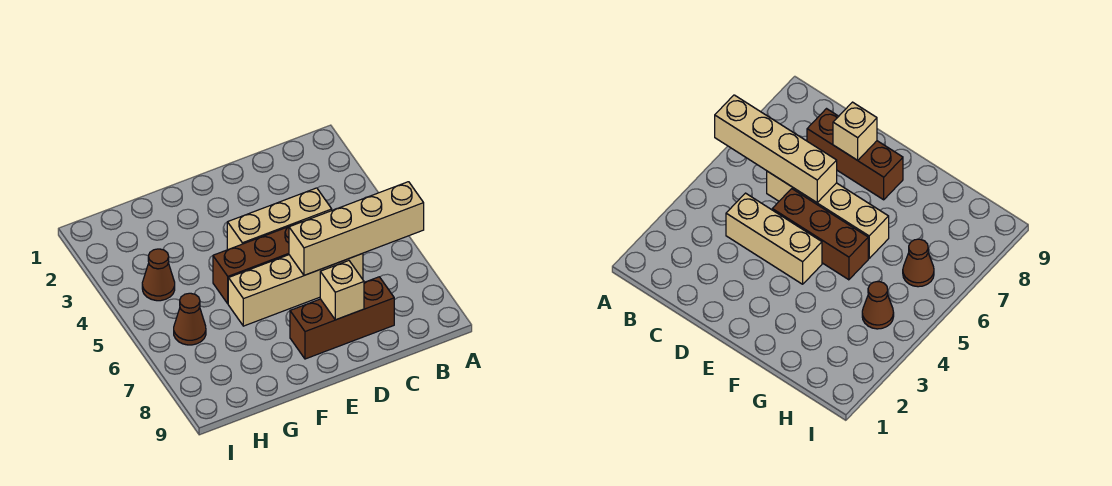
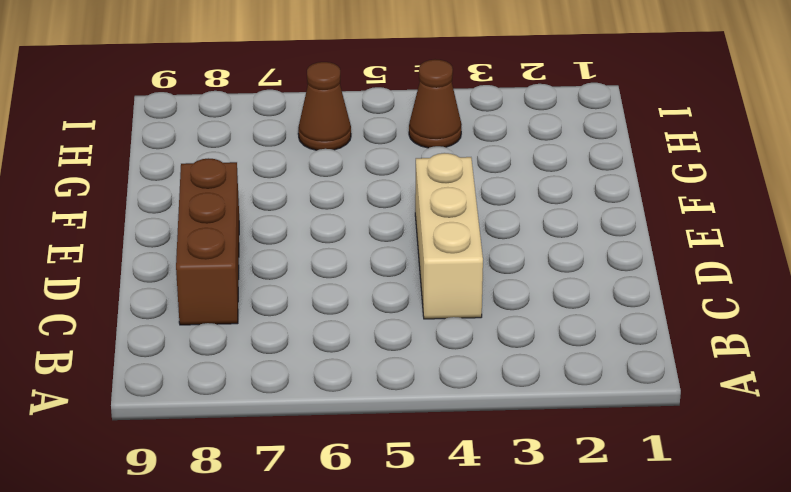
none -> tan 1x4 brick [228,253,363,326]
none -> brown 1x3 brick [213,223,298,304]

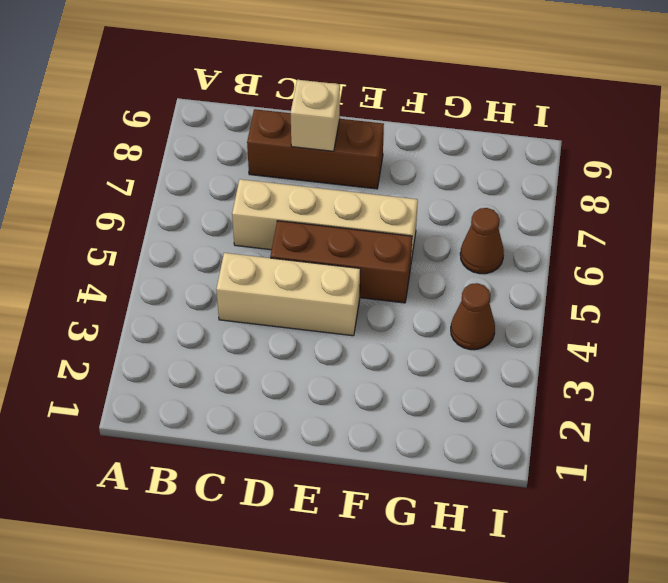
none -> tan 1x4 brick [289,182,424,275]

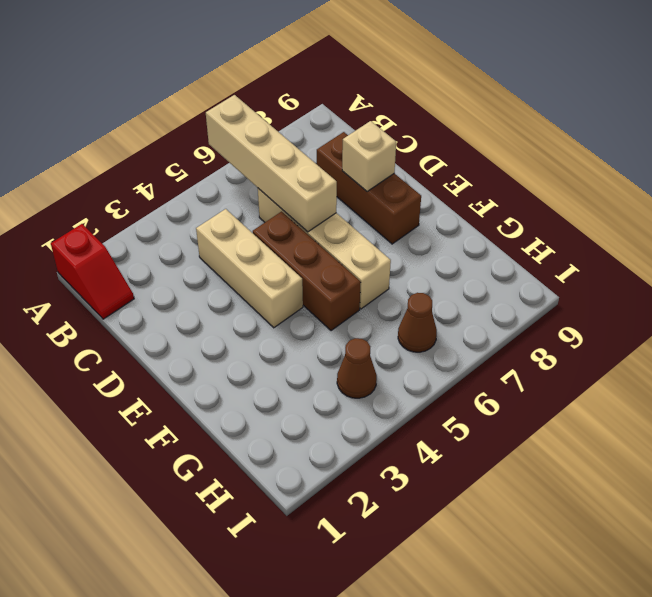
red 1x2 slope [51,224,134,319] -> none

